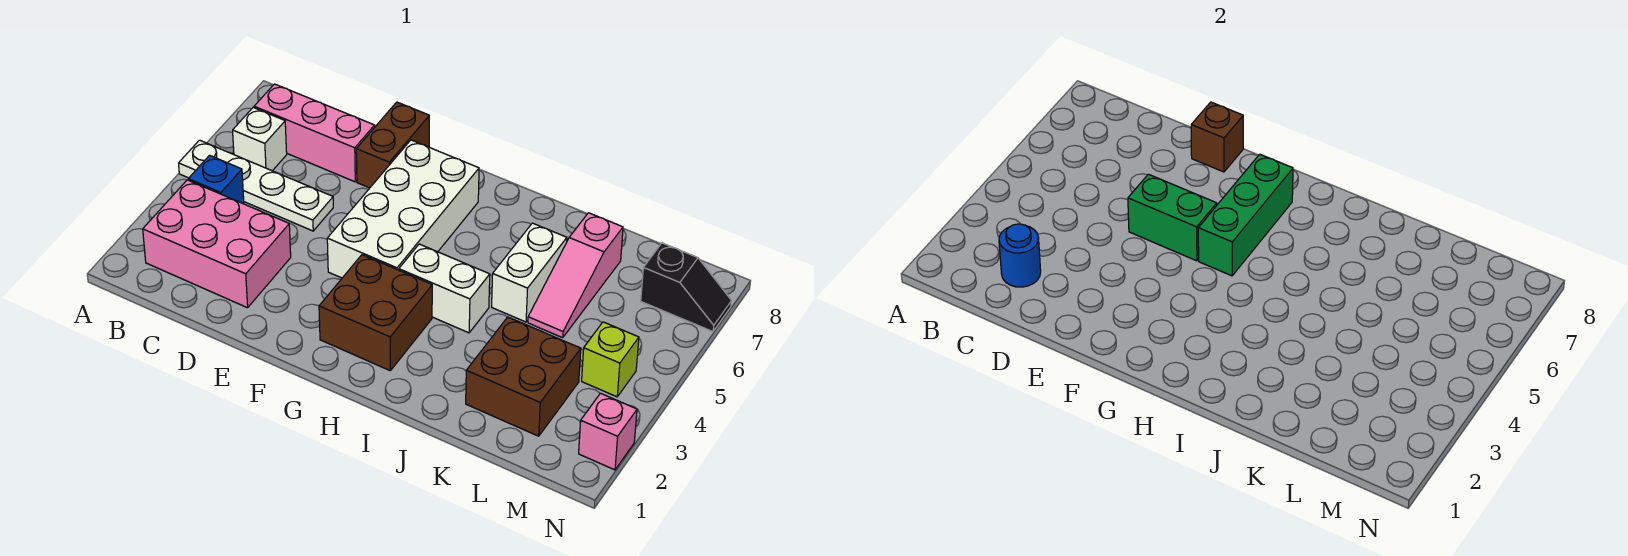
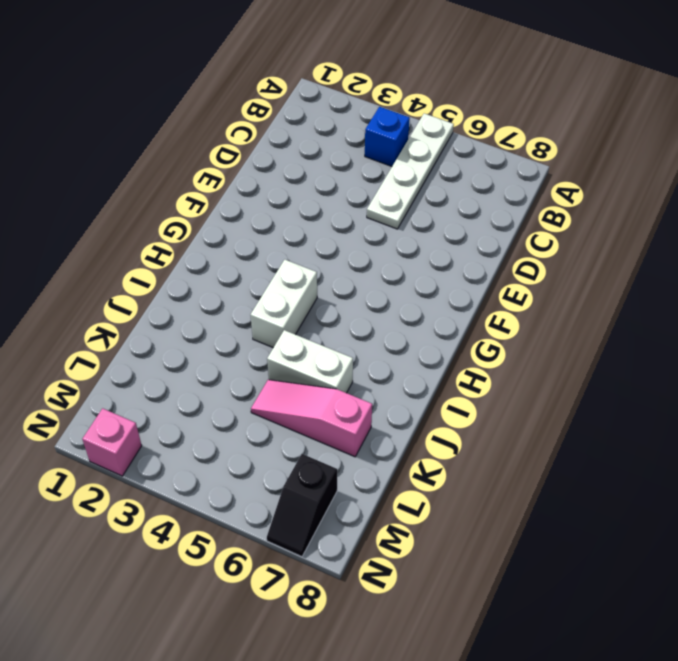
none -> pink 2x3 brick [143,180,291,308]
none -> white 1x1 brick [233,108,287,171]
none -> pink 1x3 brick [254,84,375,182]

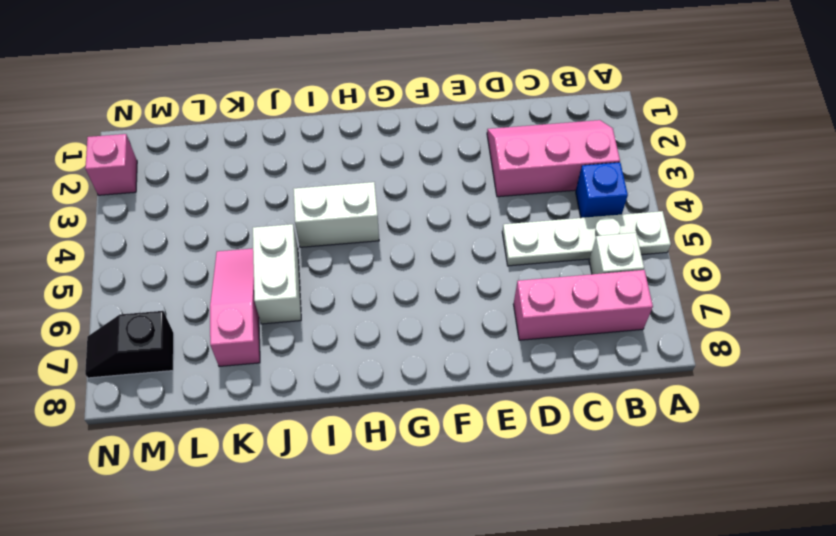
pink 2x3 slope [487,120,620,197] -> pink 2x3 brick [143,180,291,308]
none -> brown 1x2 brick [356,102,429,188]
none -> white 2x4 brick [327,140,479,278]
none -> brown 2x2 brick [319,255,432,371]

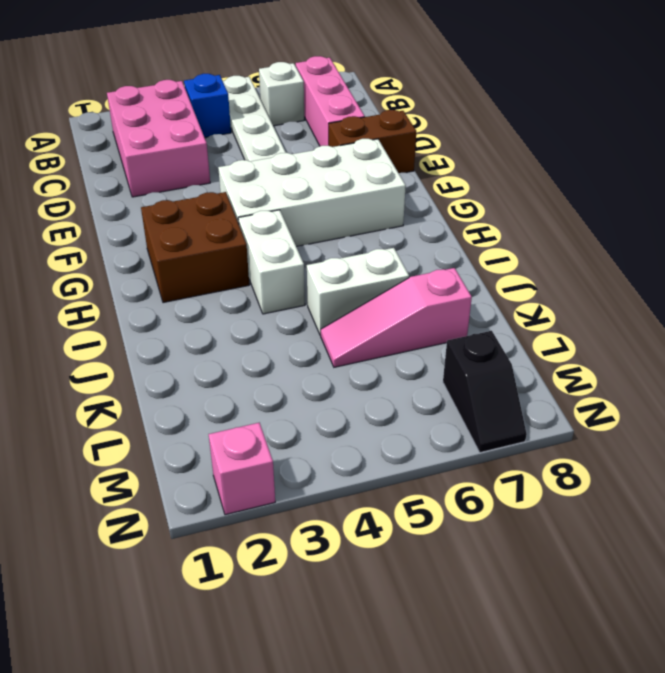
none -> brown 2x2 brick [466,317,581,436]
none -> lime 1x1 brick [582,322,639,397]
none -> blue 1x1 round brick [999,224,1041,287]

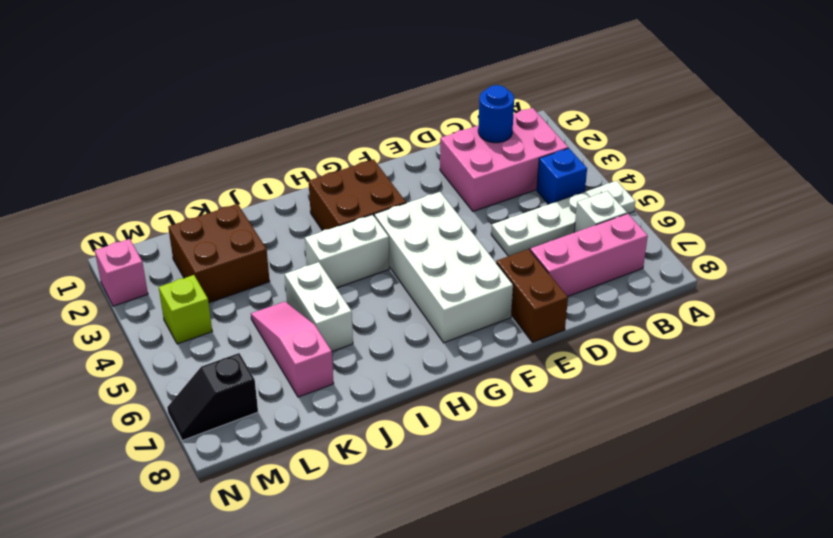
none -> green 1x2 brick [1128,174,1217,261]
none -> brown 1x1 brick [1191,102,1243,172]
none -> green 1x3 brick [1198,154,1293,276]

